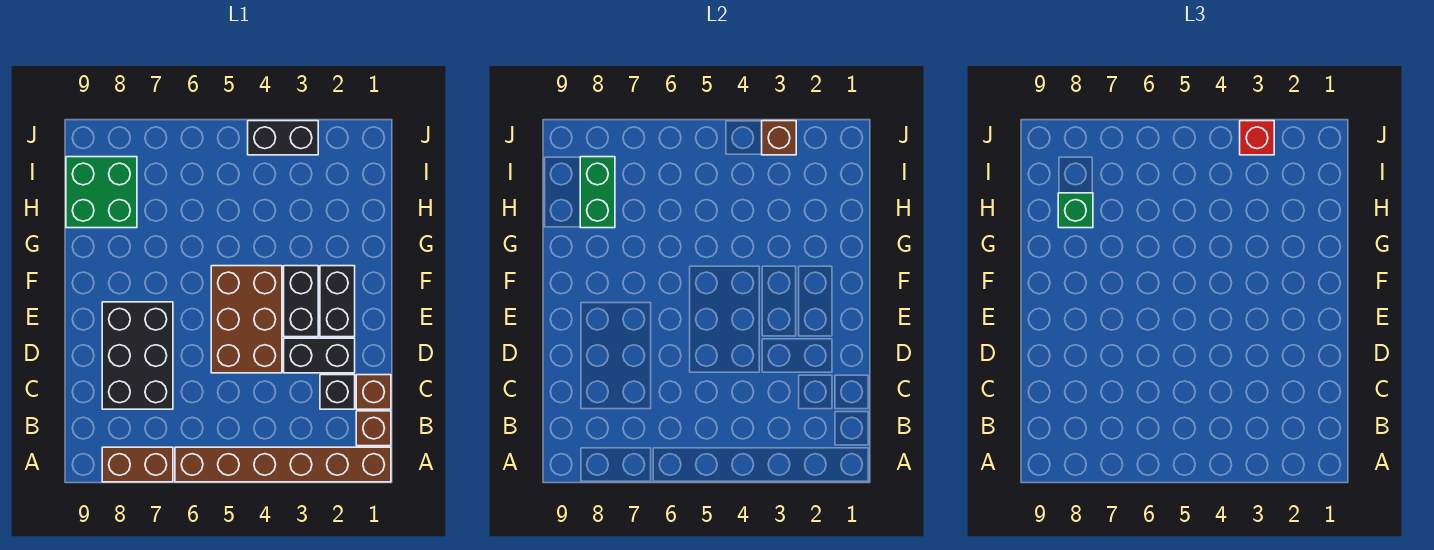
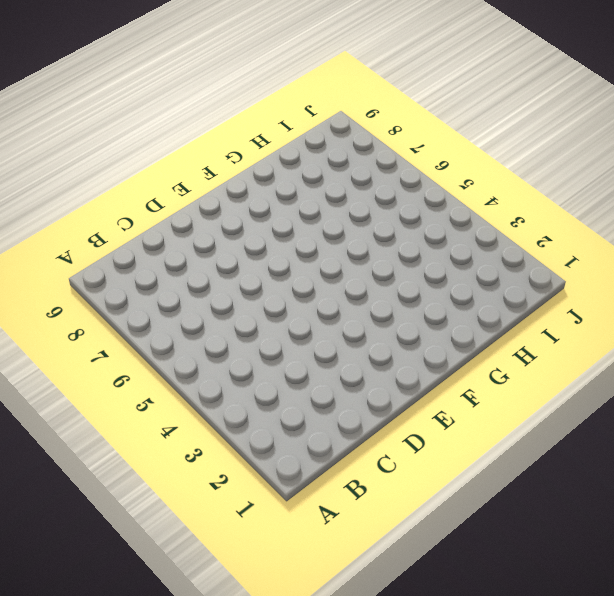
none -> brown 1x6 brick [175,447,391,482]
none -> brown 1x2 brick [102,447,173,482]
none -> brown 1x1 brick [356,411,391,446]

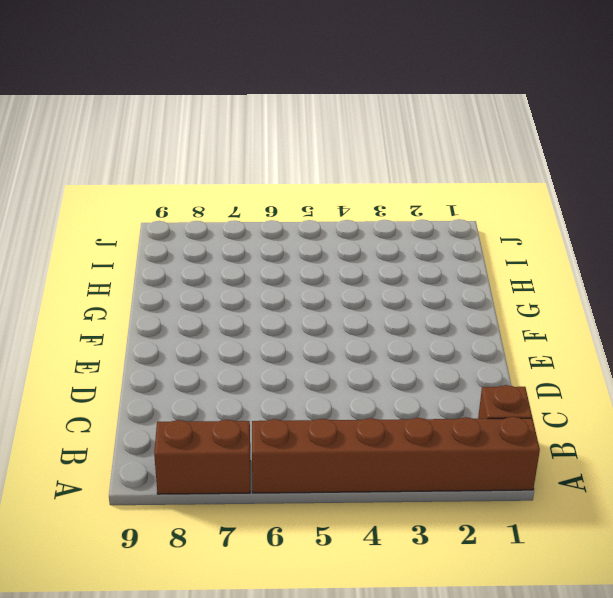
none -> brown 1x1 brick [356,375,391,409]
none -> black 1x1 brick [320,375,355,409]
none -> black 2x3 brick [102,302,173,409]

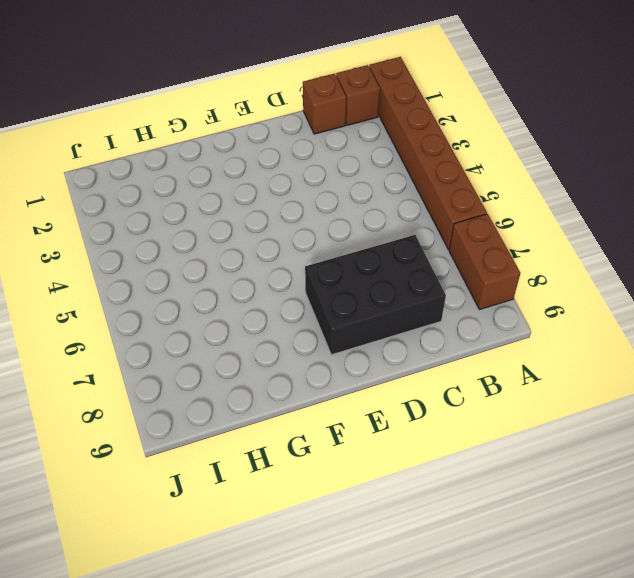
none -> black 1x1 brick [320,375,355,409]
none -> black 1x2 brick [284,338,355,373]
none -> brown 2x3 brick [211,266,282,373]

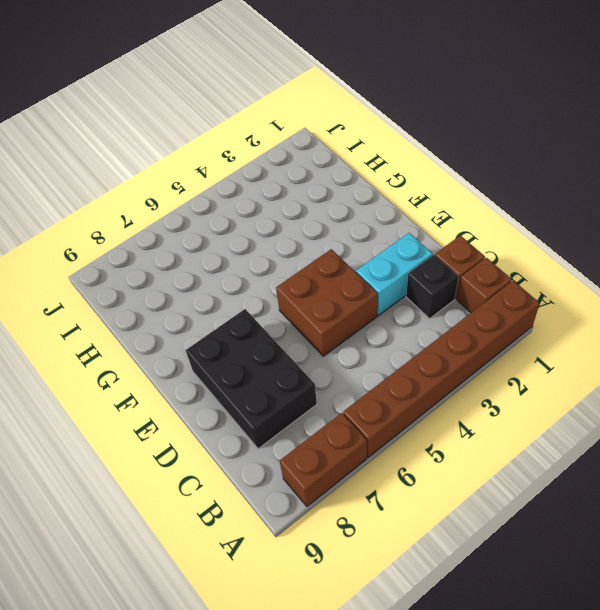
cyan 1x2 brick [356,233,433,315] -> black 1x2 brick [284,338,355,373]
brown 2x2 brick [276,249,378,356] -> brown 2x3 brick [211,266,282,373]
none -> black 1x2 brick [320,266,355,337]
none -> black 1x2 brick [284,266,318,337]
none -> green 2x2 brick [66,157,137,228]

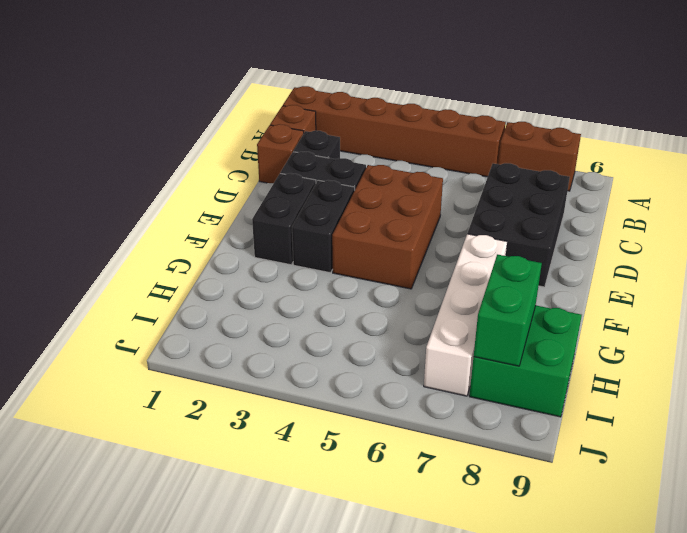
white 1x4 brick [424,234,507,396] -> none
none -> black 1x2 brick [248,121,318,155]
none -> brown 1x1 brick [762,121,796,155]
none -> green 1x1 brick [1058,193,1093,228]

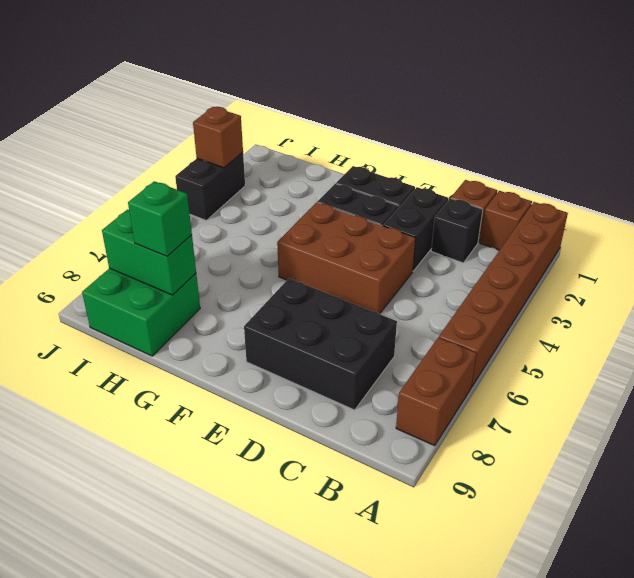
none -> red 1x1 brick [1240,121,1274,155]

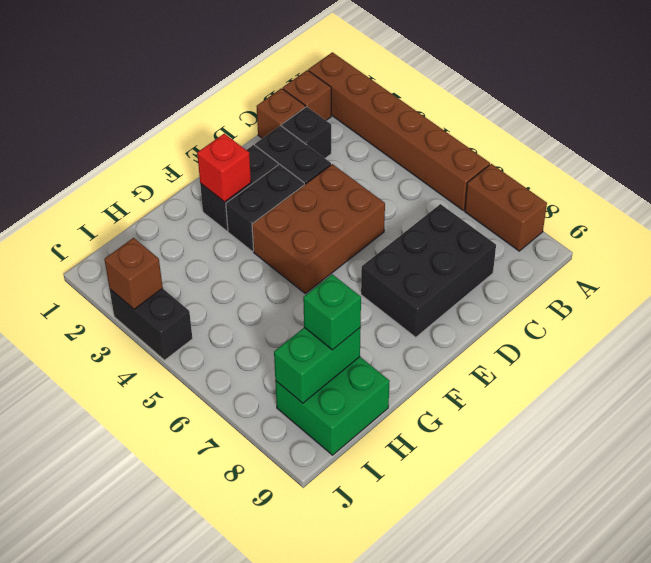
red 1x1 brick [197,134,251,202] -> red 1x1 brick moved to [1240,121,1274,155]

